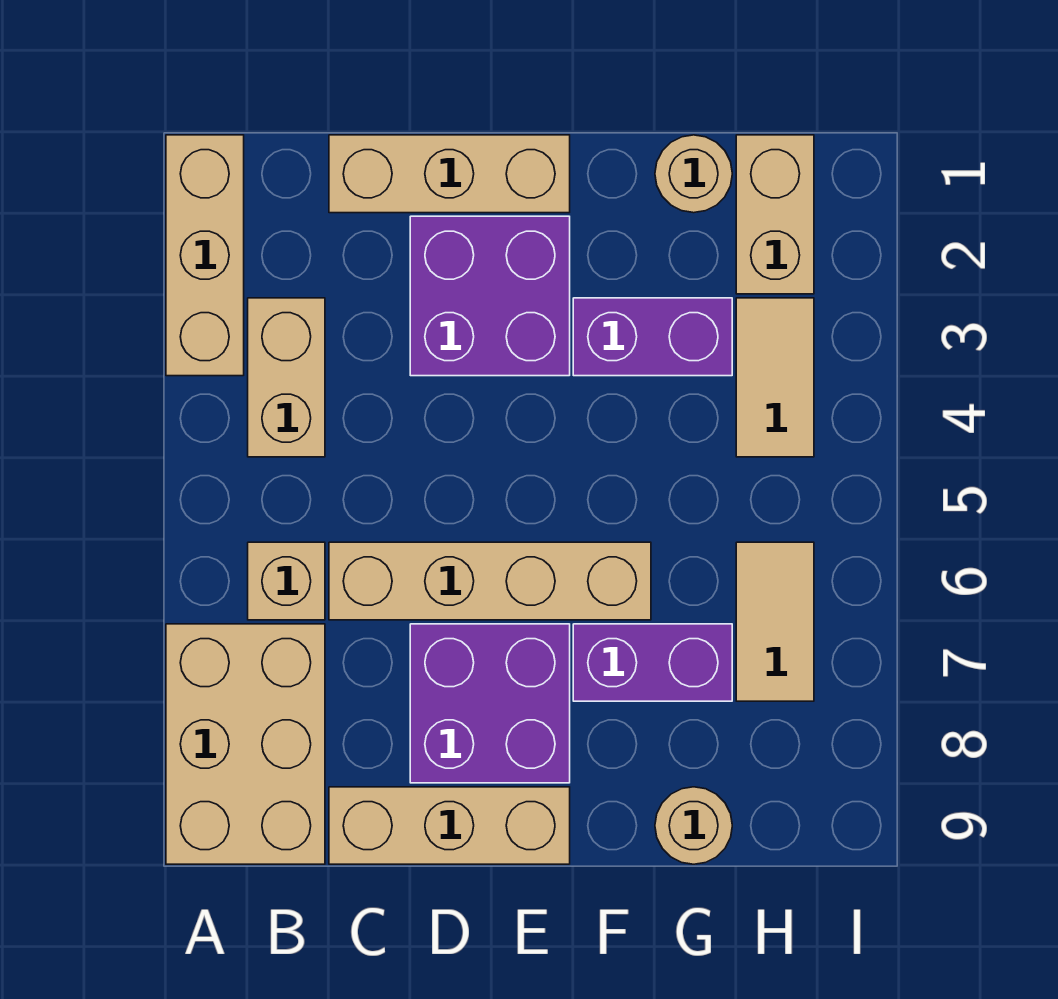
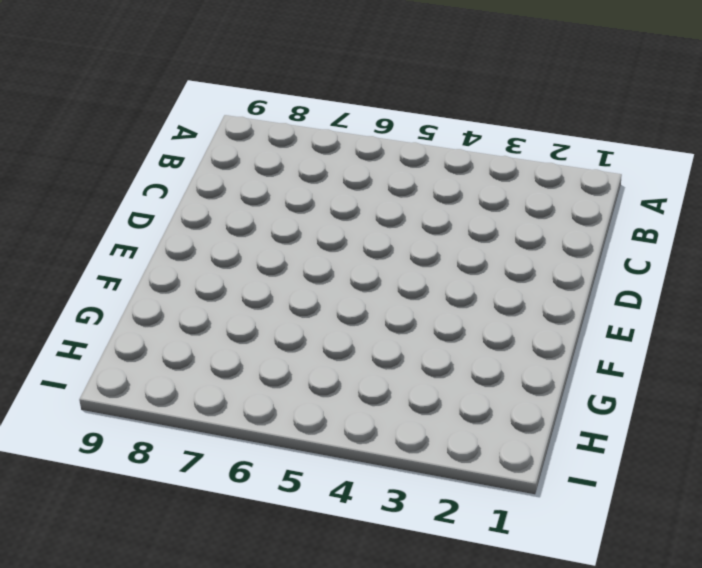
none -> tan 1x3 brick [166,135,244,376]
none -> tan 2x3 brick [166,624,325,864]
none -> tan 1x2 brick [248,298,325,457]

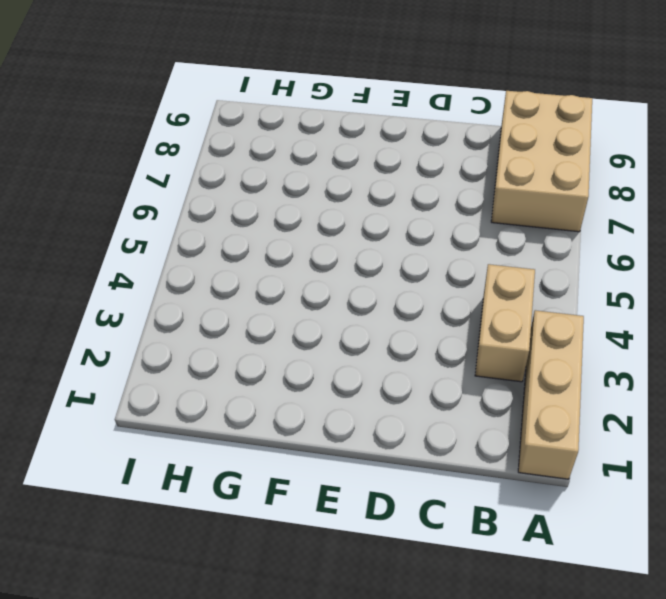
none -> tan 1x1 brick [248,542,325,620]
none -> tan 1x3 brick [329,135,570,213]
none -> tan 1x4 brick [329,542,651,620]

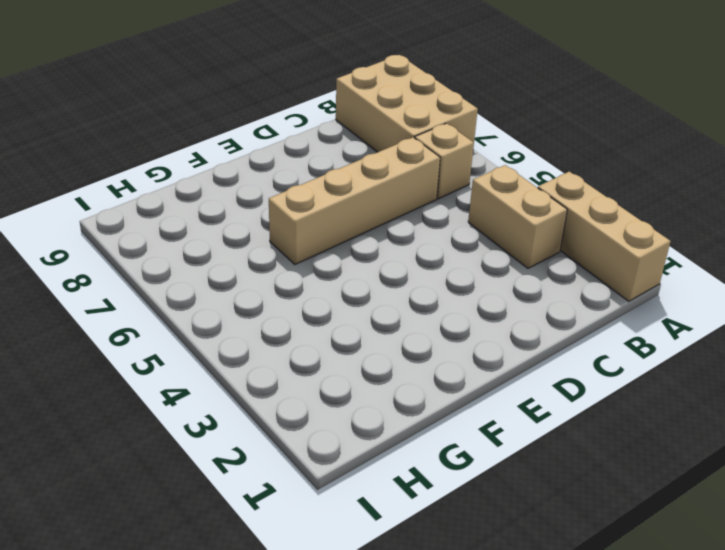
none -> tan 1x3 brick [329,135,570,213]
none -> tan 1x3 brick [329,787,570,864]
none -> purple 2x2 brick [410,216,570,376]

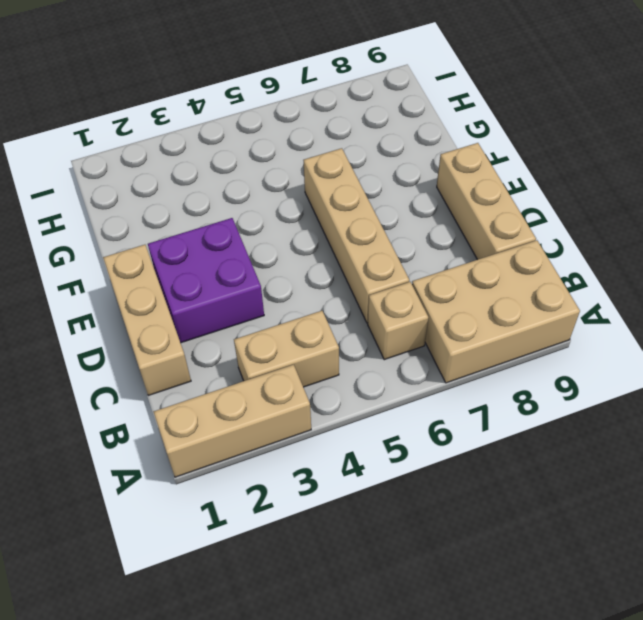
none -> purple 2x2 brick [410,624,570,783]
none -> purple 1x2 brick [573,298,732,376]
none -> purple 1x2 brick [573,624,732,701]

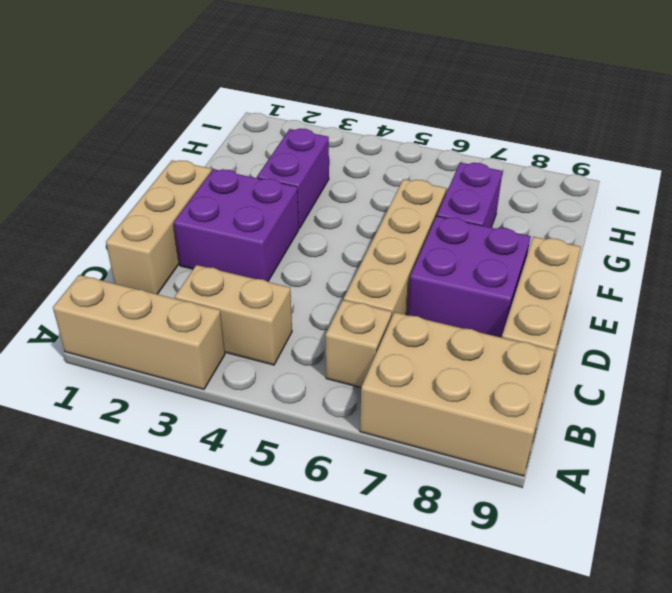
none -> tan 1x1 round brick [655,135,732,213]
none -> tan 1x1 round brick [655,787,732,864]
none -> tan 1x2 brick [736,135,814,294]

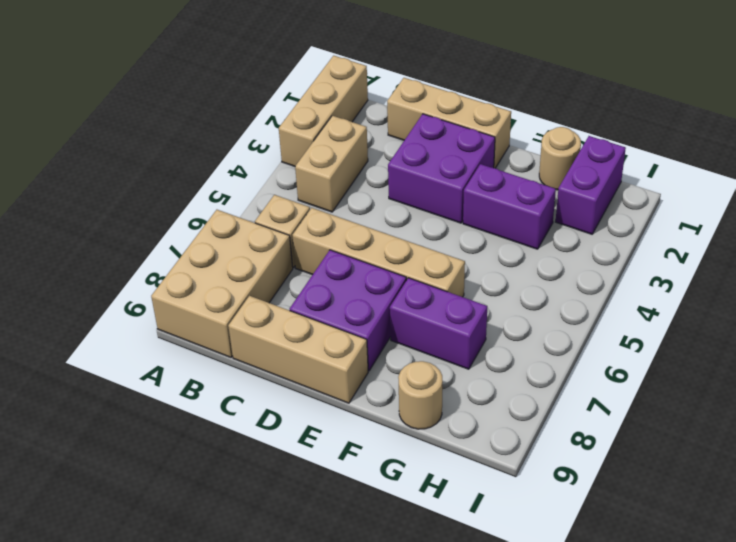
purple 1x2 brick [556,136,626,234] -> tan 1x2 brick [736,135,814,294]
none -> tan 1x2 tile [736,298,814,457]
none -> tan 1x2 tile [736,542,814,701]

